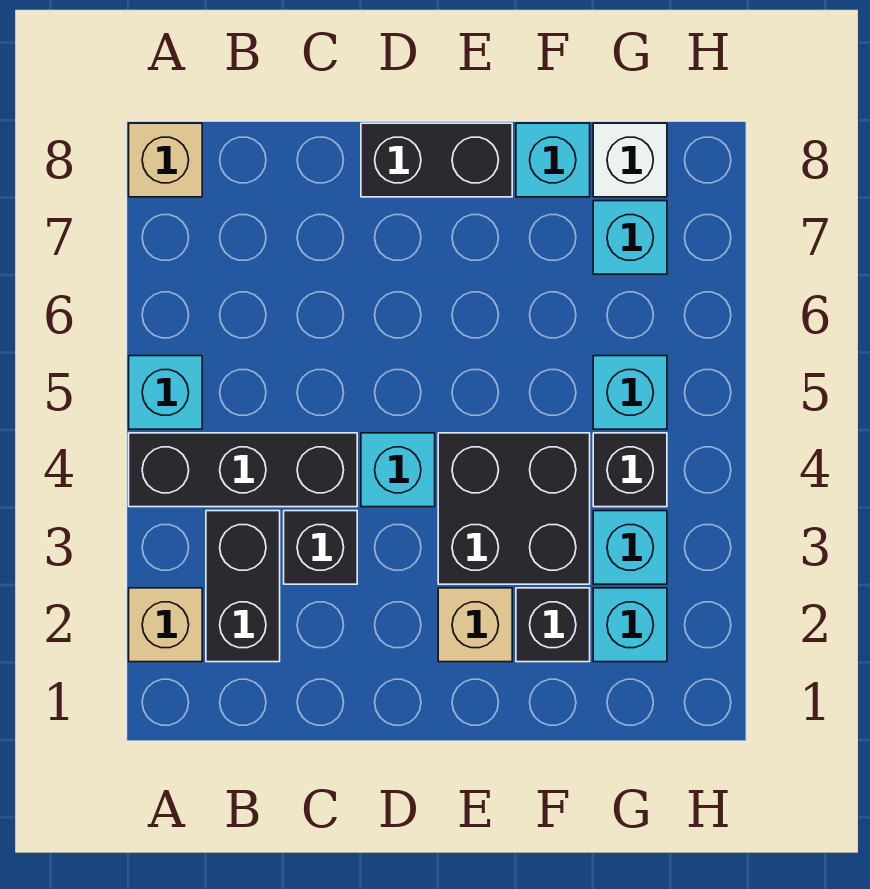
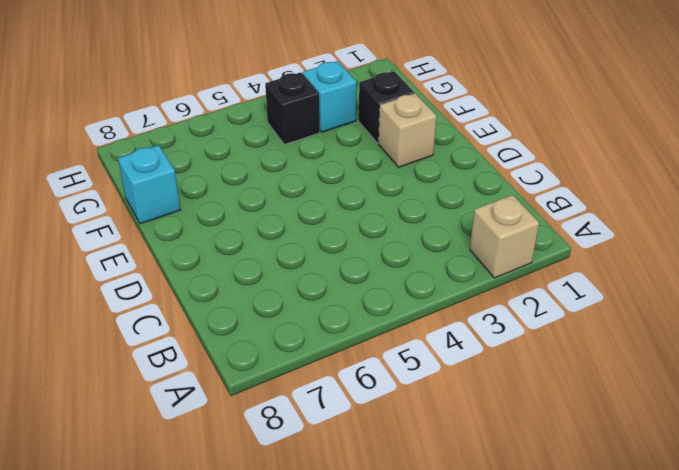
none -> black 1x3 brick [129,433,357,507]
none -> cyan 1x1 brick [129,356,202,429]
none -> tan 1x1 brick [129,123,202,197]

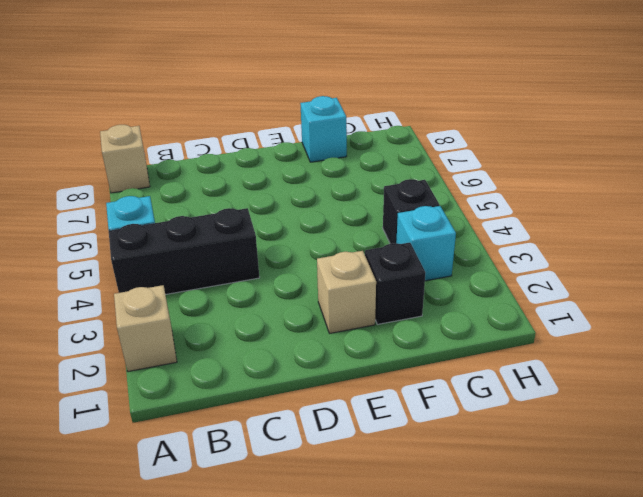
none -> black 1x2 brick [206,511,280,662]
none -> black 1x1 brick [284,511,357,584]
none -> cyan 1x1 brick [361,433,435,507]

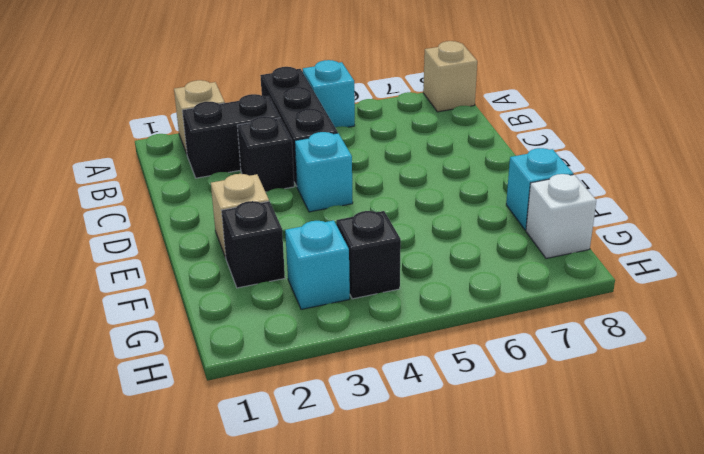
none -> black 1x2 brick [361,123,512,197]
none -> black 2x2 brick [438,433,590,584]
none -> cyan 1x1 brick [593,588,667,662]

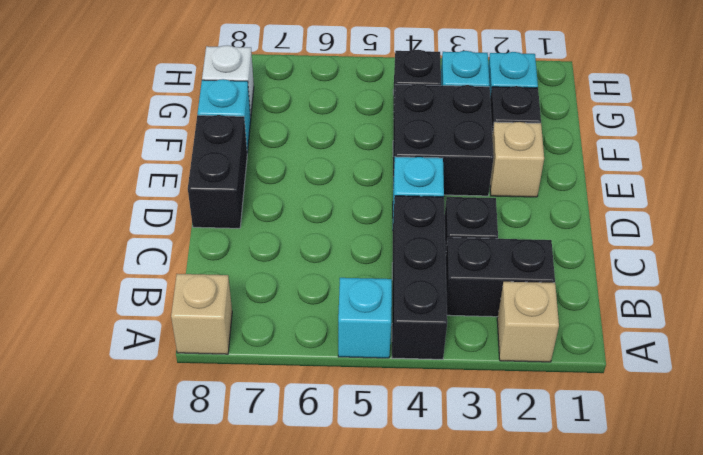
none -> cyan 1x1 brick [593,356,667,429]
none -> cyan 1x1 brick [593,201,667,274]

